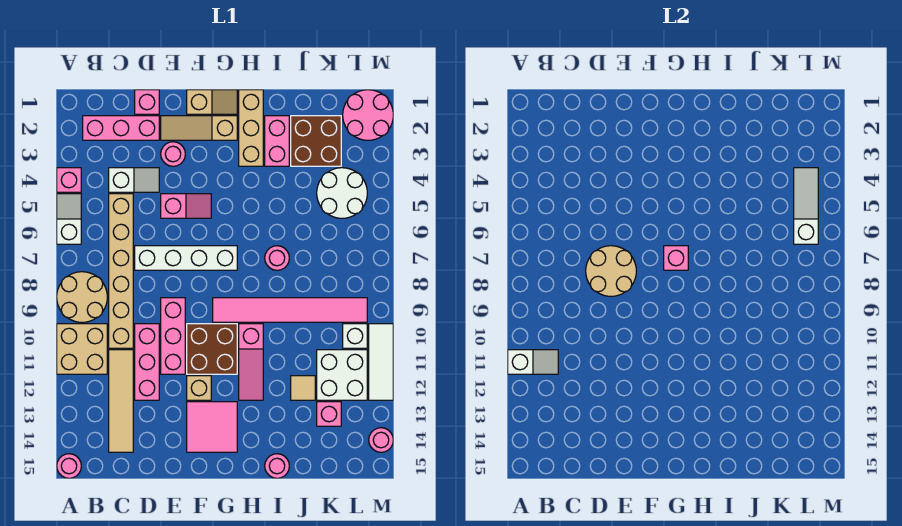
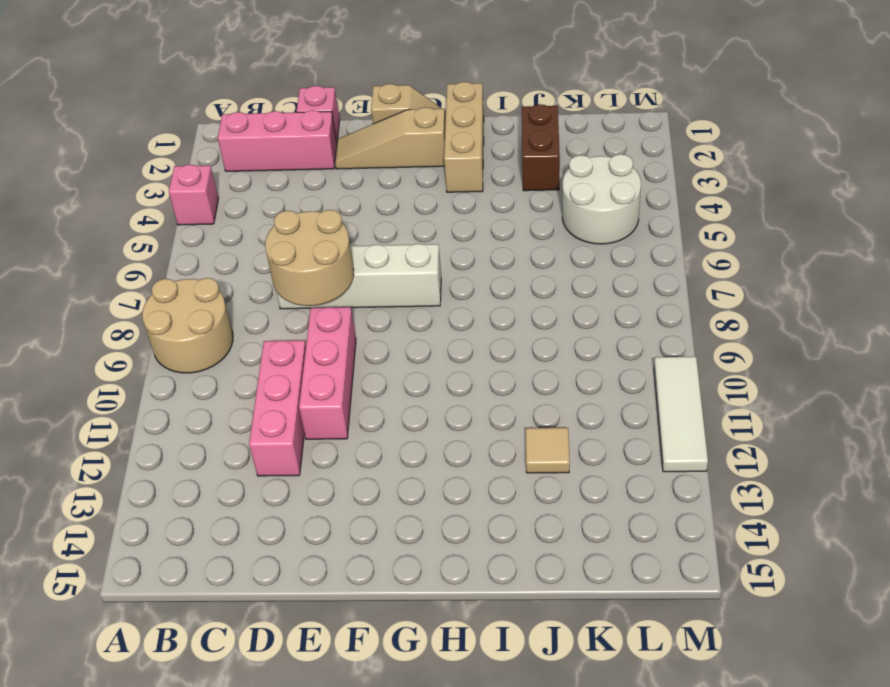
brown 1x2 brick [522,104,560,191] -> brown 2x2 brick [291,116,341,166]
none -> white 1x2 slope [57,194,81,244]
none -> tan 2x2 brick [57,324,107,374]
none -> pink 1x1 round brick [57,454,81,478]
none -> white 1x2 slope [109,168,159,192]

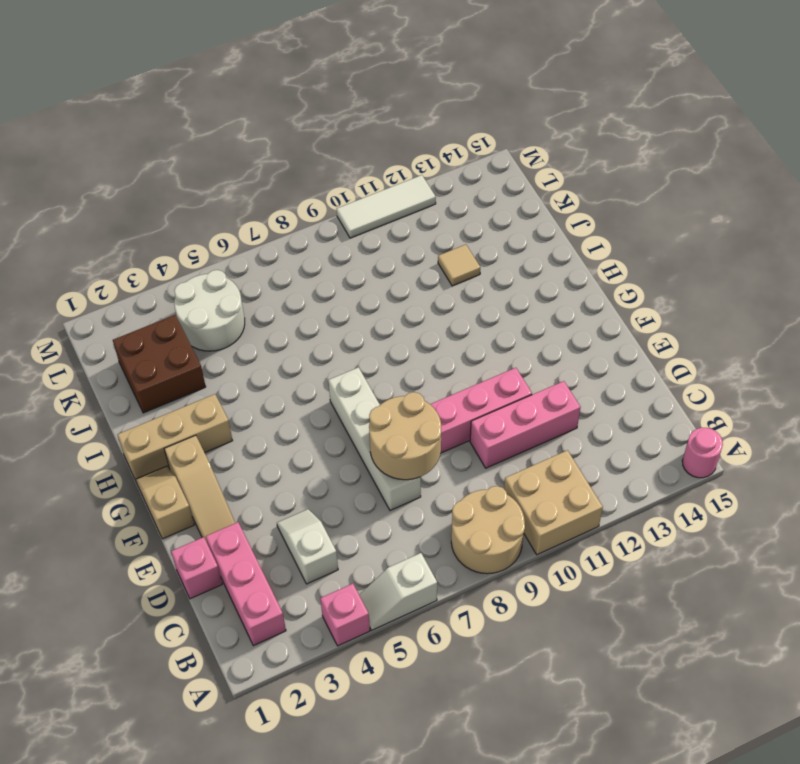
none -> tan 1x6 brick [109,194,133,348]
none -> tan 1x4 tile [109,350,133,452]
none -> pink 1x1 round brick [161,142,185,166]
none -> pink 1x2 slope [161,194,211,218]

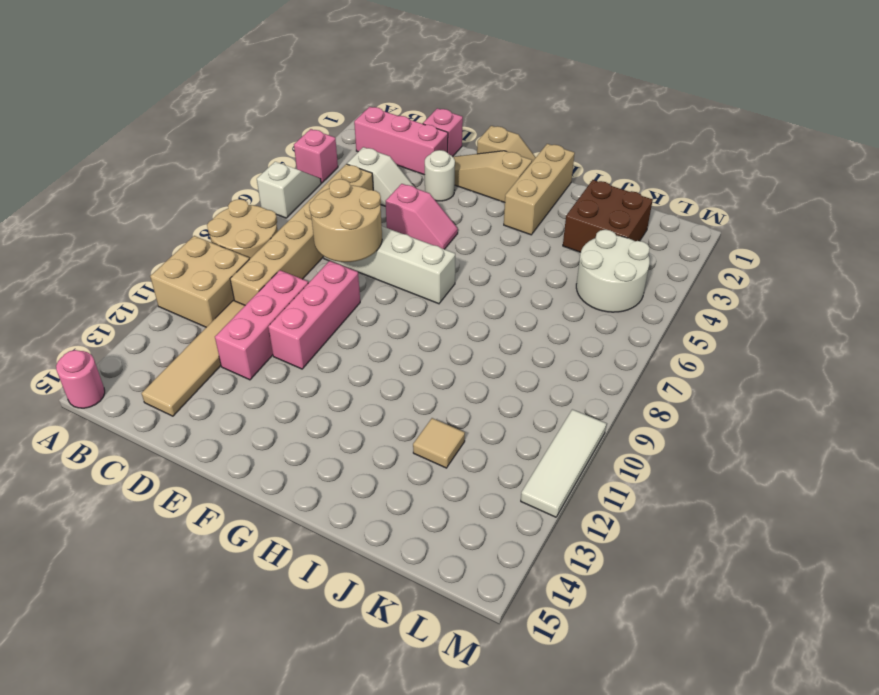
white 1x1 round brick [425,150,455,201] -> pink 1x1 round brick [161,142,185,166]
none -> brown 2x2 brick [187,324,237,374]
none -> tan 1x1 brick [187,376,211,400]
none -> pink 2x2 tile [187,402,237,452]
none -> pink 1x6 tile [213,298,367,322]

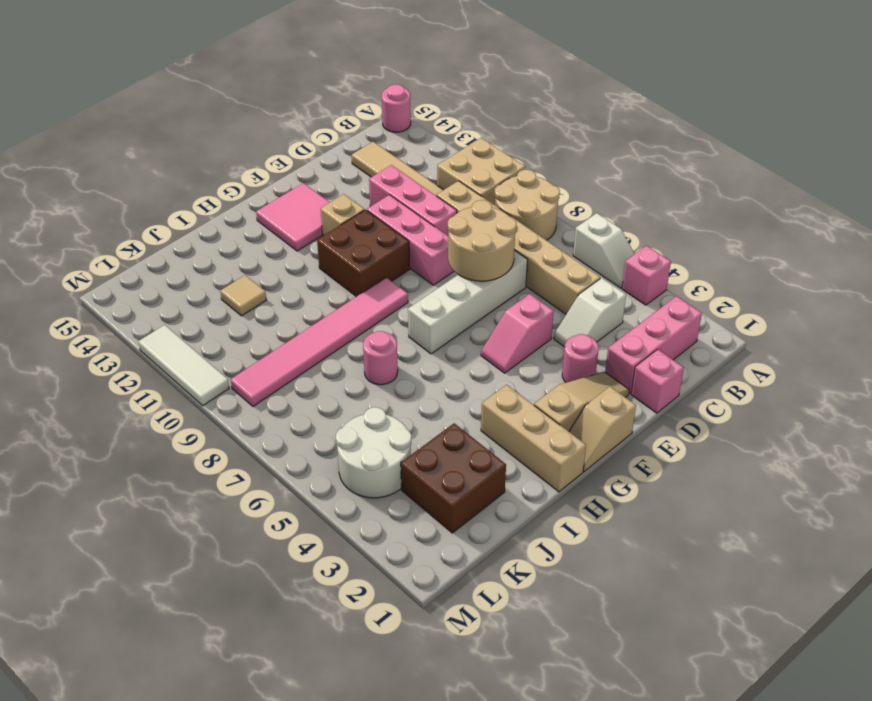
none -> pink 1x3 slope [239,324,263,400]
none -> pink 1x2 brick [265,116,289,166]
none -> pink 1x1 round brick [265,454,289,478]
none -> white 2x2 brick [317,350,367,400]

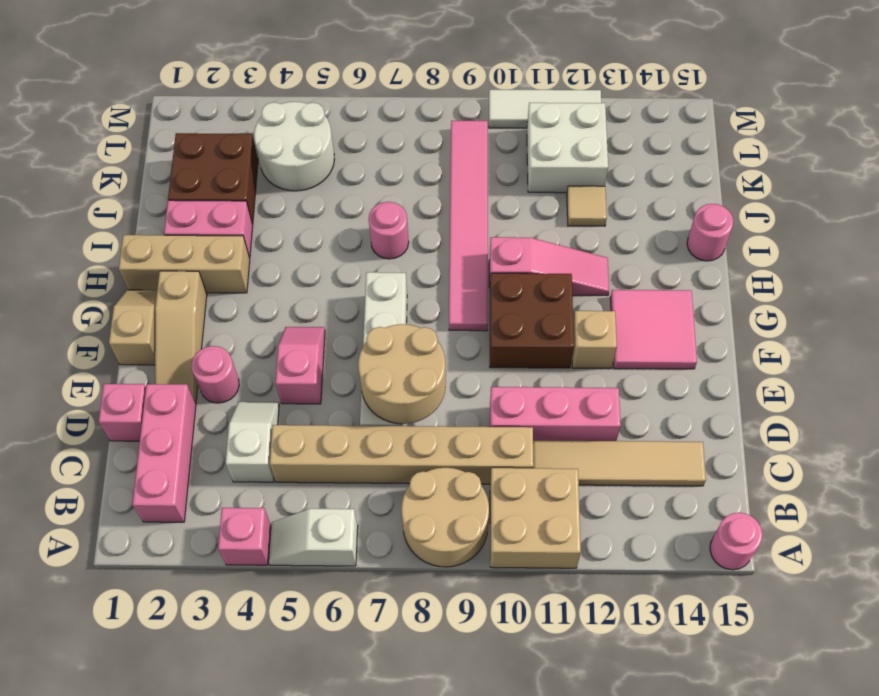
none -> pink 1x3 brick [161,298,185,374]
none -> pink 1x1 brick [317,402,341,426]
none -> pink 2x2 round brick [343,90,393,140]
none -> white 1x1 brick [343,324,367,348]

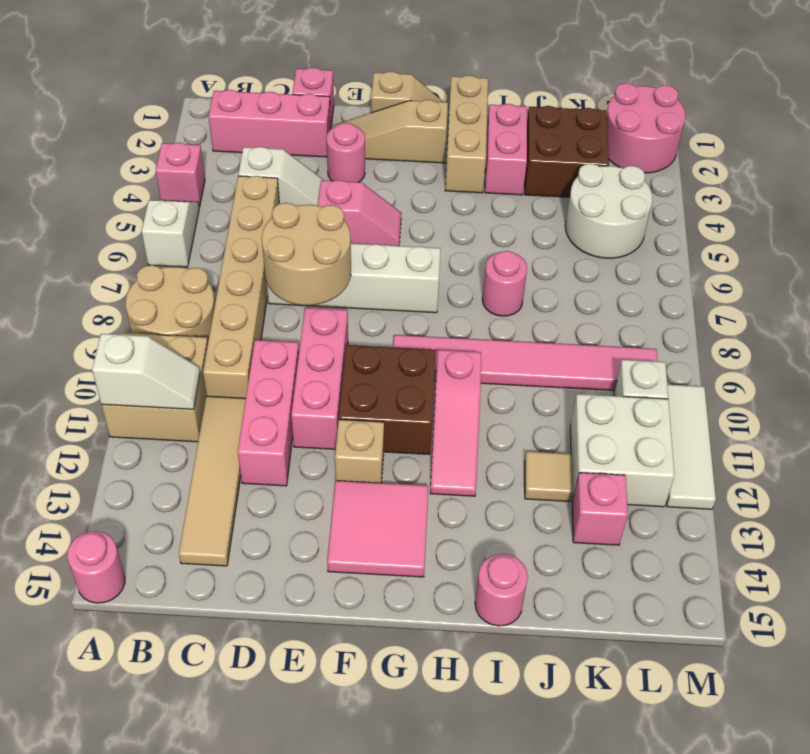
none -> pink 1x1 round brick [369,428,393,452]
none -> pink 1x1 brick [664,246,688,270]
none -> white 1x3 slope [794,168,818,244]

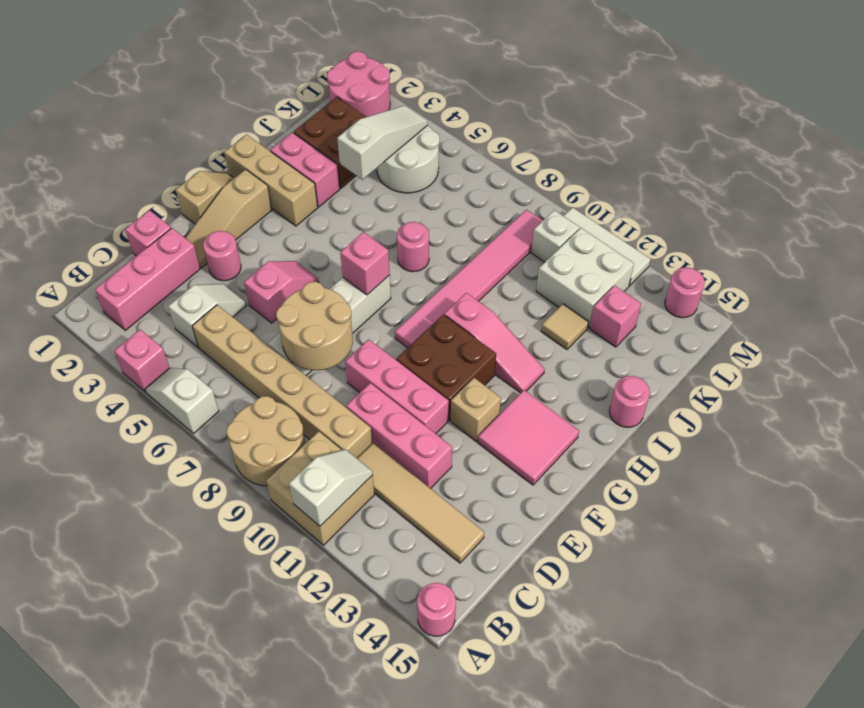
white 1x3 slope [337,105,428,180] -> white 1x3 slope turned to [794,168,818,244]

